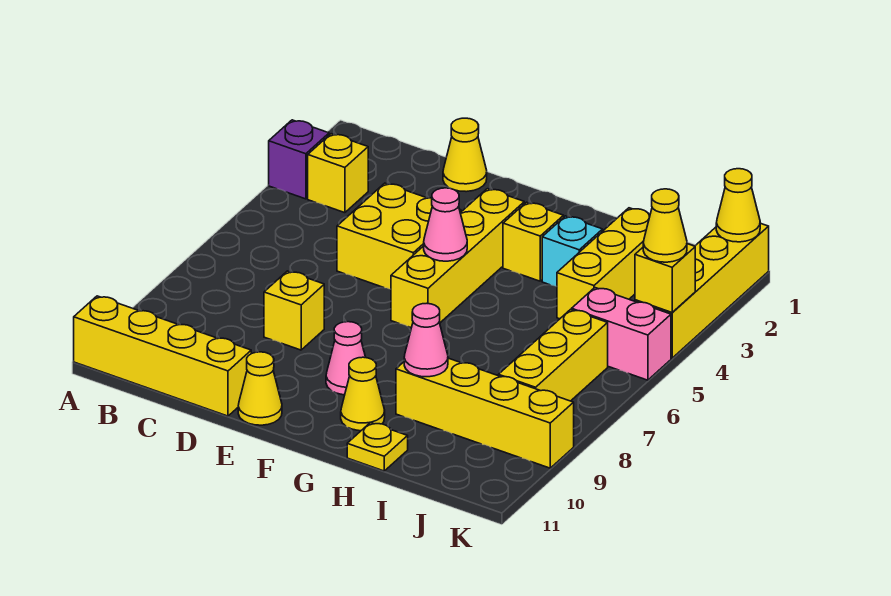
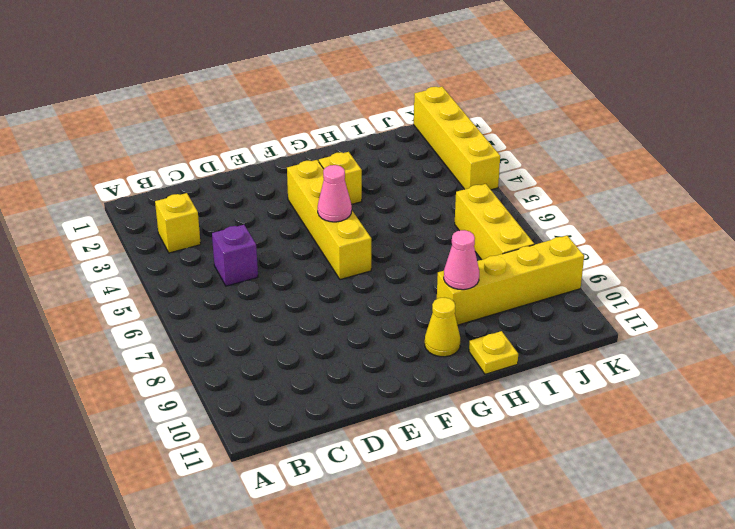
purple 1x1 brick [212,225,258,286] -> purple 1x1 brick moved to [269,120,329,199]
none -> yellow 1x4 brick [74,296,251,416]
none -> yellow 1x1 cone [443,118,487,192]
none -> yellow 2x2 brick [337,183,461,289]

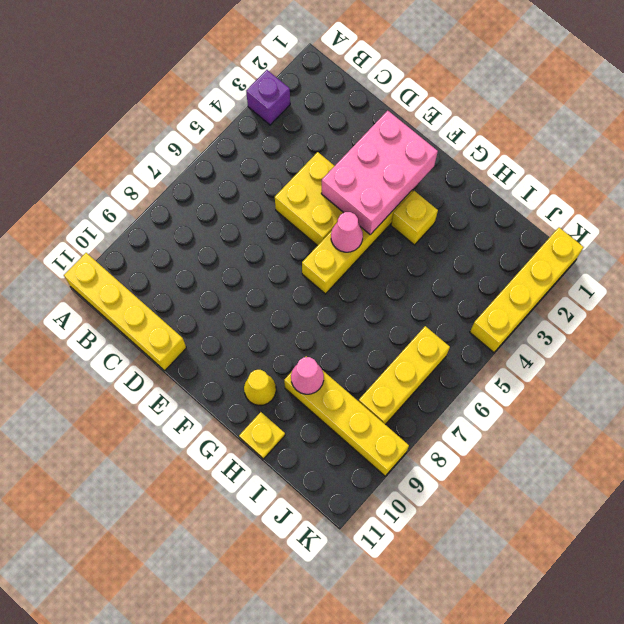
pink 2x3 brick [321,111,438,235] -> none
none -> yellow 1x1 brick [308,134,368,213]
none -> yellow 1x1 cone [443,118,487,192]
none -> yellow 1x1 brick [264,271,324,350]

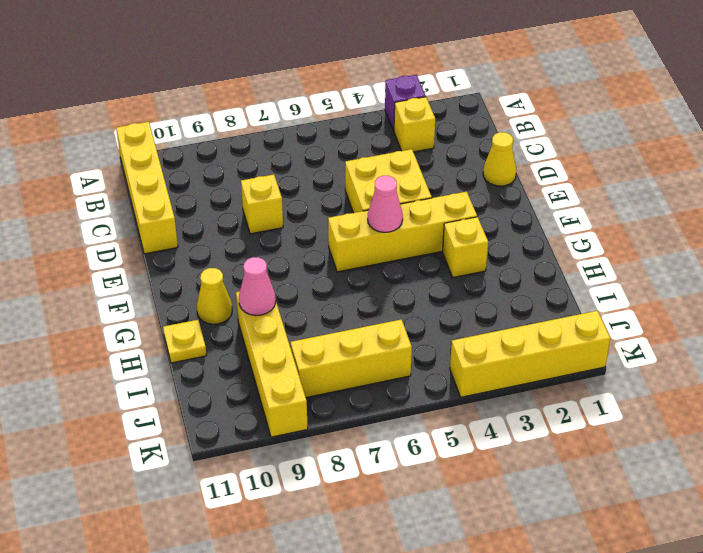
none -> yellow 1x1 cone [238,352,282,425]
none -> pink 1x1 cone [326,322,366,395]
none -> cyan 1x1 brick [542,216,603,286]

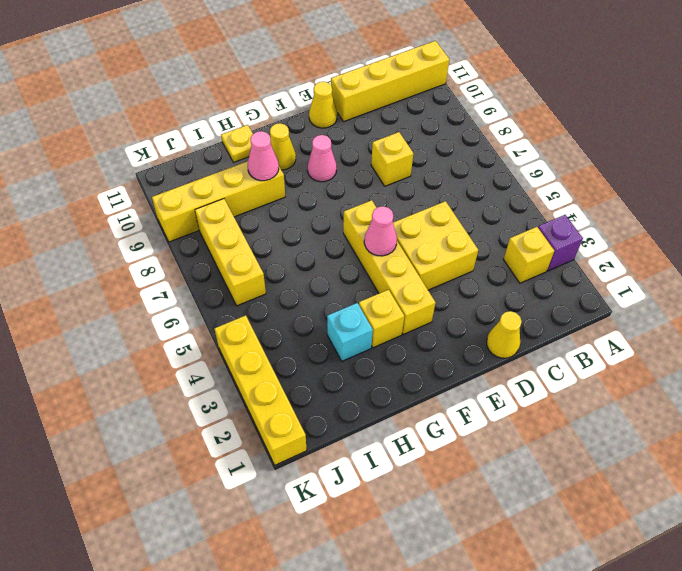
none -> yellow 1x3 brick [557,208,650,319]
none -> pink 1x2 brick [572,288,671,380]
none -> yellow 1x1 cone [716,169,760,242]

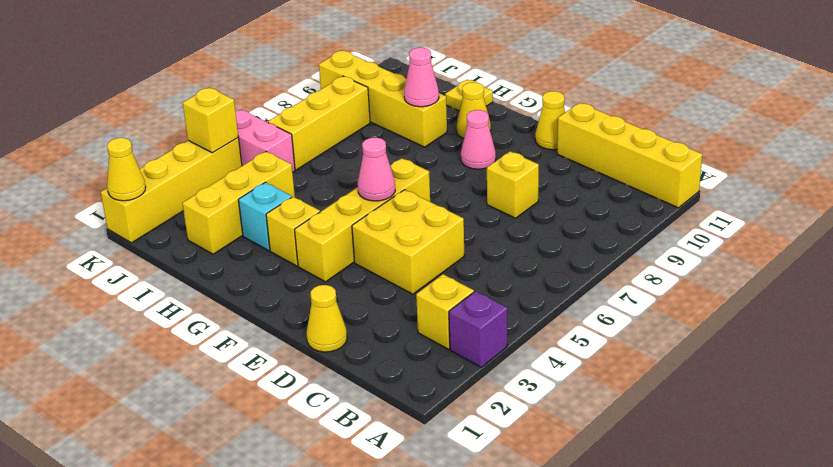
none -> yellow 1x1 cone [643,189,687,262]

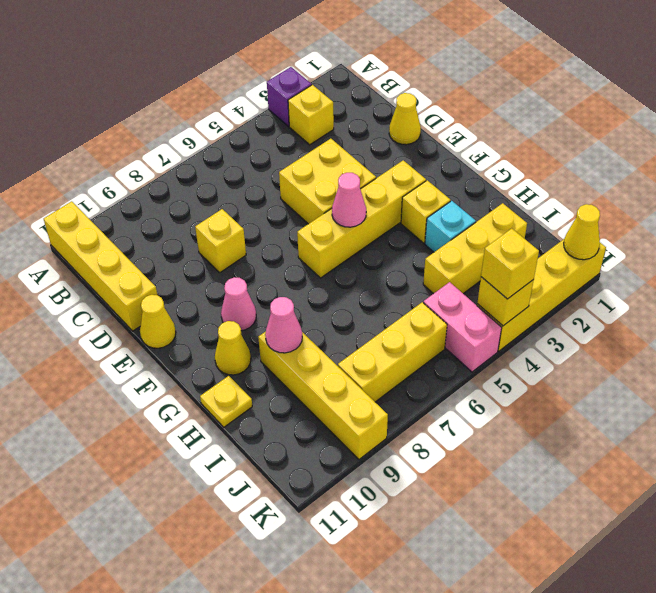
yellow 1x1 brick [481,229,539,299] -> yellow 1x1 cone [643,189,687,262]

